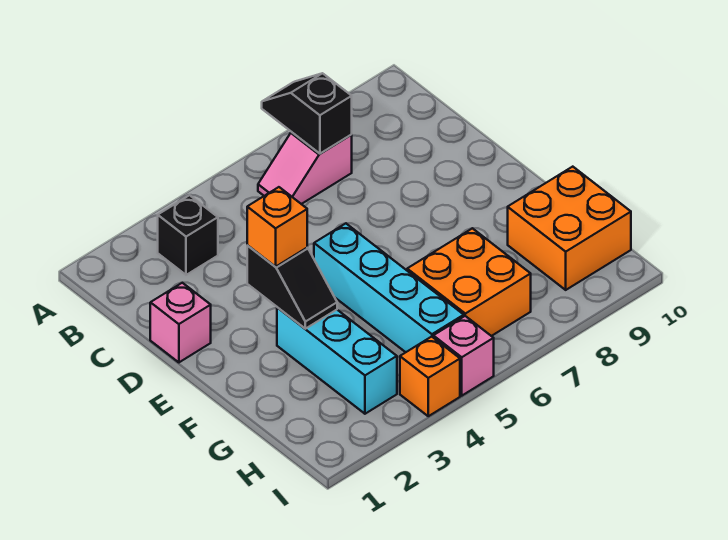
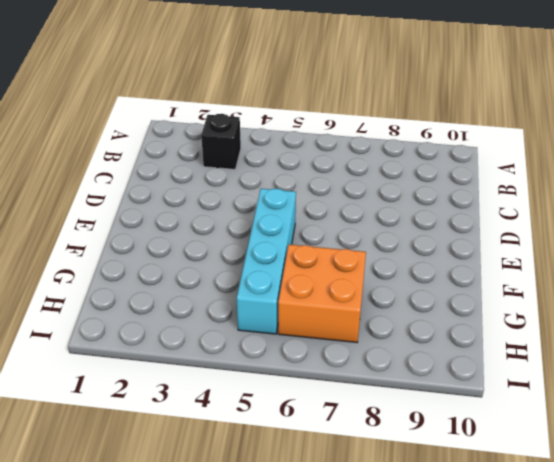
none -> pink 1x2 slope [258,132,352,204]
none -> pink 1x1 brick [150,283,211,362]
none -> cyan 1x3 brick [277,308,397,414]

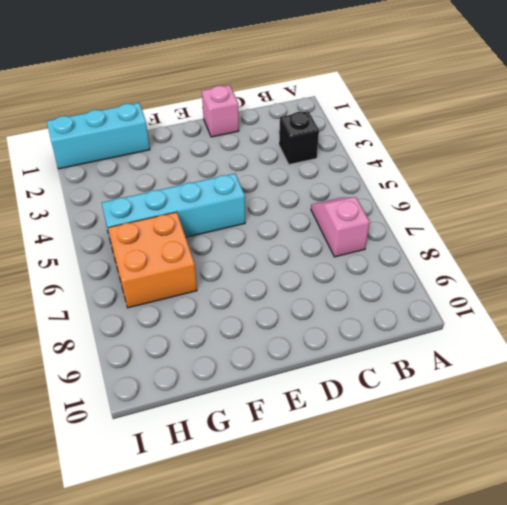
cyan 1x3 brick [47,103,150,169] -> cyan 1x3 brick moved to [277,308,397,414]
none -> orange 2x2 brick [508,167,631,290]
none -> orange 1x1 brick [400,337,460,416]
none -> pink 1x1 brick [433,316,494,396]

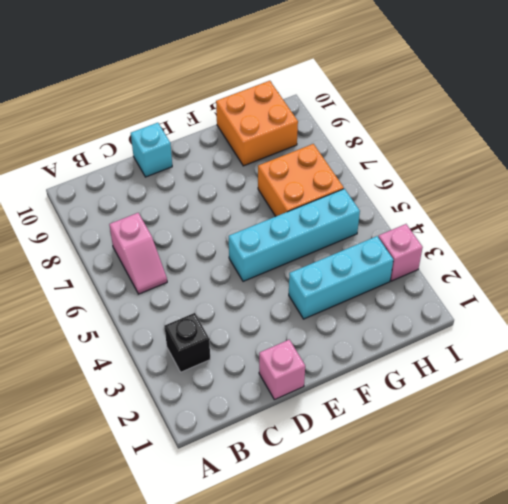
cyan 1x1 brick [131,123,172,177] -> none
pink 1x1 brick [378,224,423,281] -> pink 1x1 brick moved to [433,316,494,396]
none -> orange 1x1 brick [400,337,460,416]
none -> black 1x2 slope [262,73,352,154]
none -> black 1x2 slope [247,245,337,329]

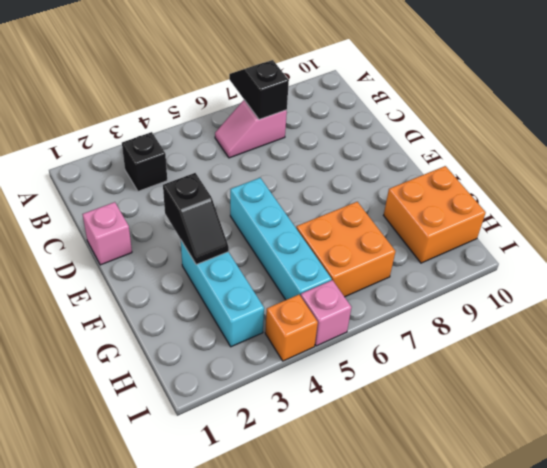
none -> orange 1x1 brick [247,187,307,267]

